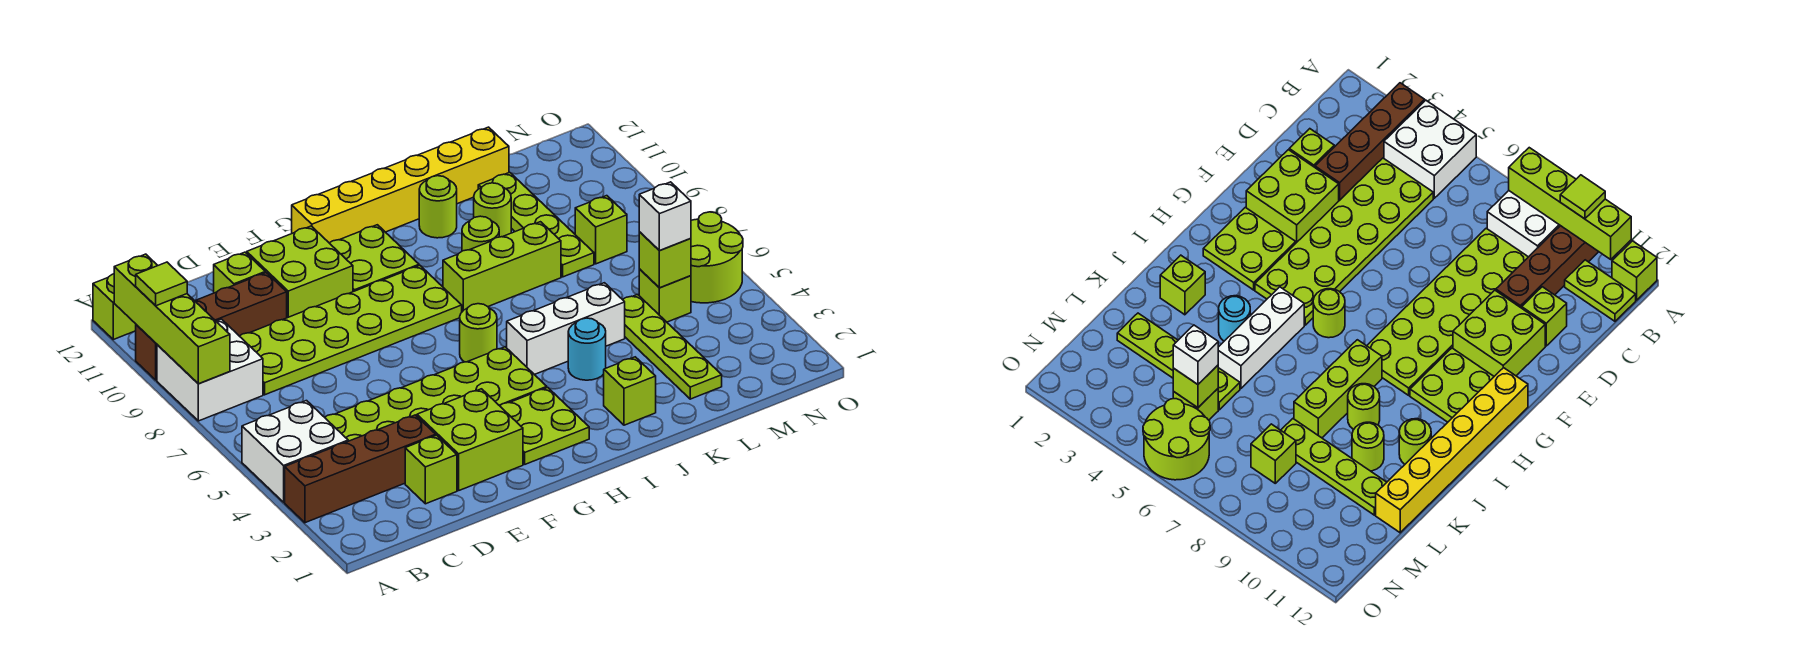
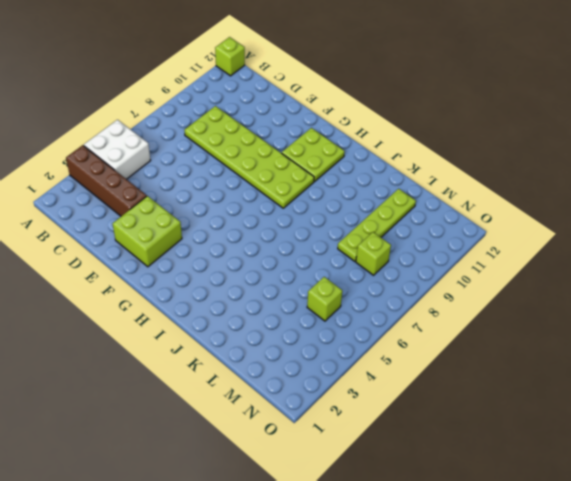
none -> white 2x2 brick [157,319,263,421]
none -> brown 1x4 brick [136,273,287,380]
none -> lime 1x2 plate [1565,260,1636,321]
none -> lime 2x6 plate [325,347,547,441]

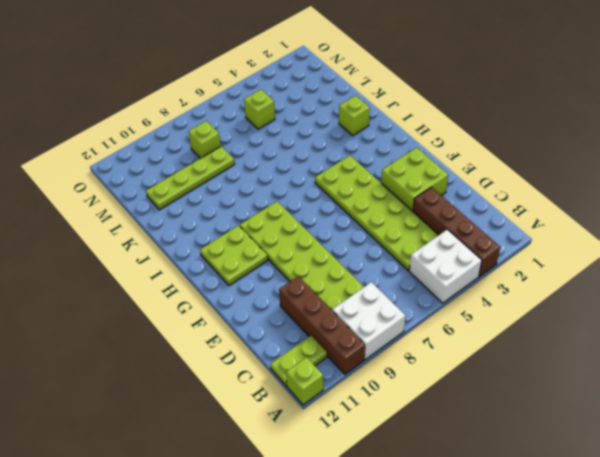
none -> lime 1x1 brick [405,435,457,504]
none -> lime 1x1 brick [214,252,265,293]
none -> lime 2x2 brick [247,226,353,318]
none -> lime 2x2 plate [500,388,589,464]

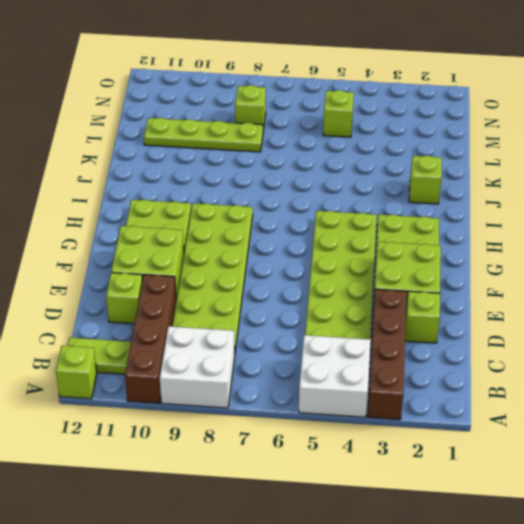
none -> yellow 1x6 brick [292,127,509,243]
none -> lime 1x1 round brick [460,304,497,362]
none -> white 1x3 brick [507,283,625,375]
none -> lime 1x3 brick [443,222,561,312]

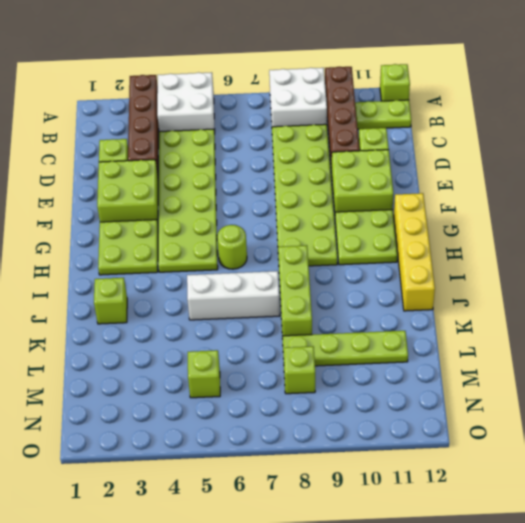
yellow 1x4 brick [394,193,435,311] -> yellow 1x6 brick [292,127,509,243]
white 1x3 brick [187,271,280,320] -> white 1x3 brick turned to [507,283,625,375]
none -> cyan 1x1 round brick [568,318,606,380]
none -> lime 1x1 round brick [462,216,499,251]
none -> lime 1x1 round brick [419,176,457,238]
none -> lime 1x1 round brick [474,183,511,237]

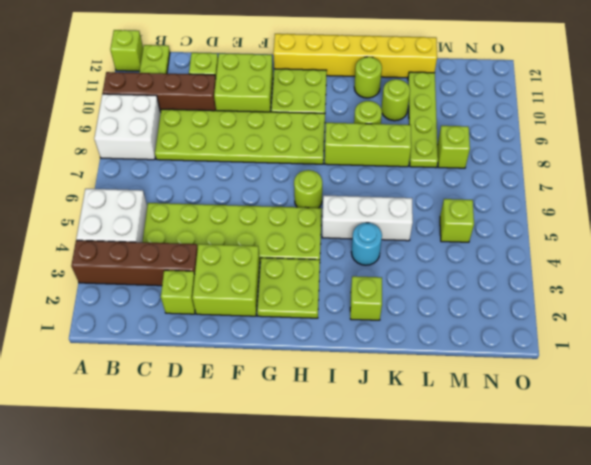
none -> lime 1x4 plate [623,295,722,399]
none -> lime 2x2 round brick [691,212,743,303]
none -> lime 1x4 brick [114,254,230,384]
none -> lime 1x1 brick [639,232,691,288]

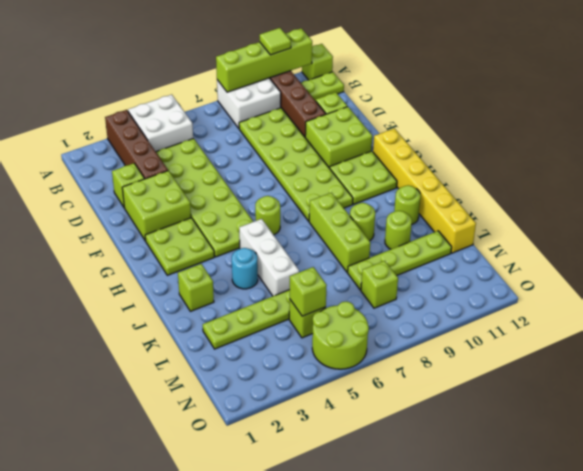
none -> white 1x1 brick [639,182,691,251]

